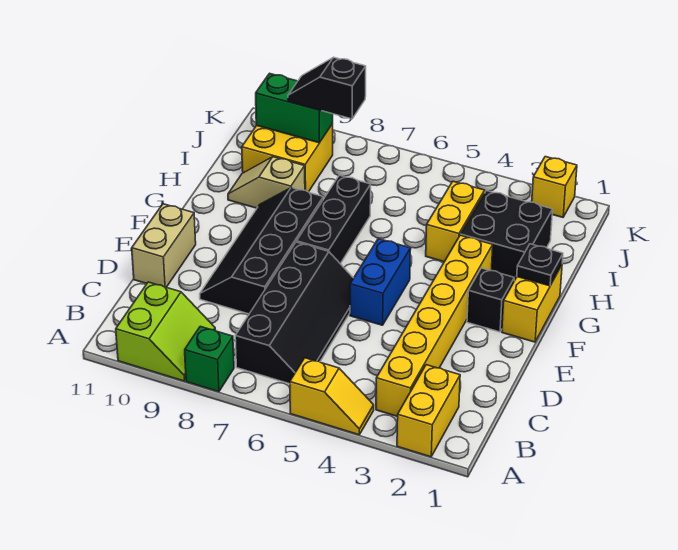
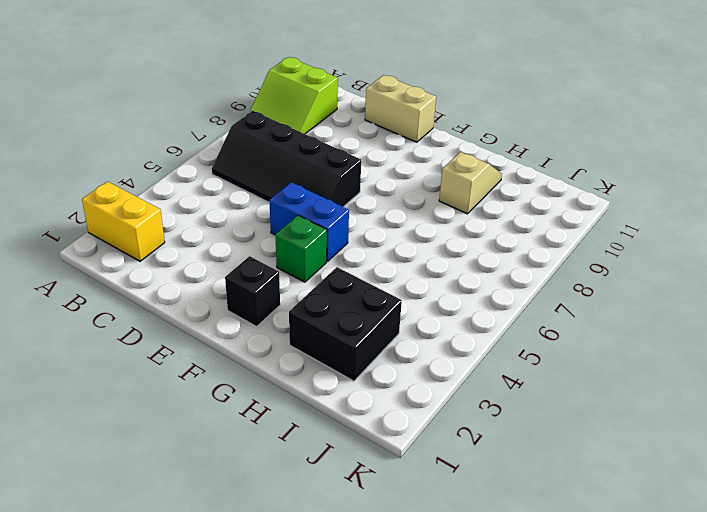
green 1x1 brick [275,215,327,282] -> green 1x1 brick moved to [185,326,234,392]
none -> yellow 1x2 slope [290,358,374,435]
none -> yellow 1x6 brick [376,235,493,417]
none -> black 2x4 slope [200,188,323,314]

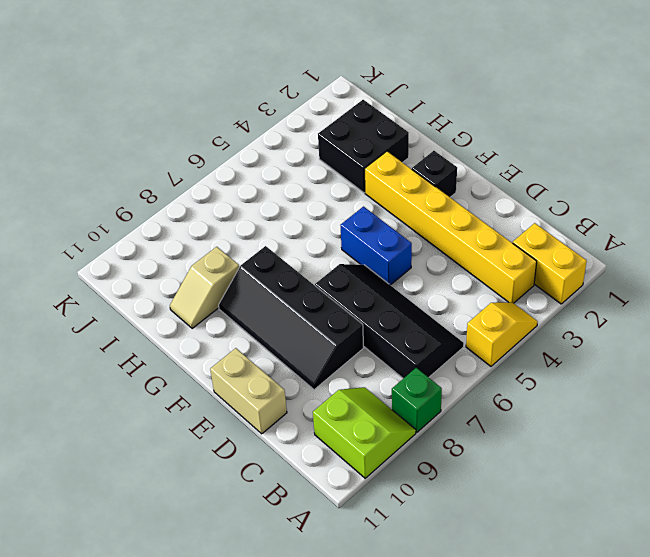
none -> yellow 1x2 brick [502,265,562,342]
none -> black 1x3 brick [297,175,371,264]
none -> yellow 1x2 brick [426,181,485,262]

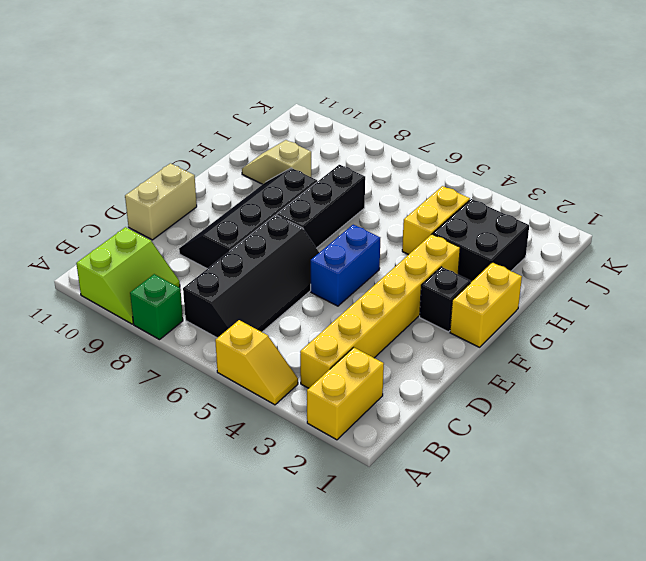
none -> yellow 2x2 brick [242,124,333,192]
none -> yellow 1x1 brick [532,157,577,217]
none -> black 1x1 plate [517,244,563,286]

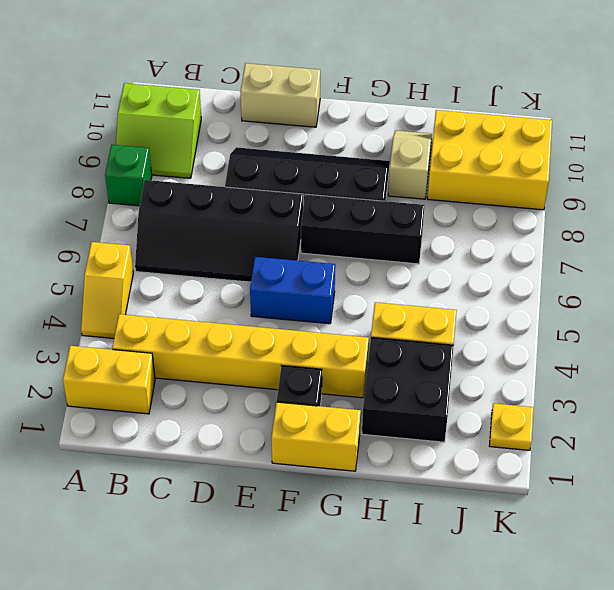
yellow 2x3 brick [428,110,552,210] -> yellow 2x2 brick [242,124,333,192]
yellow 1x1 plate [490,403,534,450] -> yellow 1x1 brick [532,157,577,217]
none -> black 1x1 plate [517,244,563,286]
none -> green 1x2 brick [256,73,333,143]
none -> black 1x2 slope [288,57,366,119]

